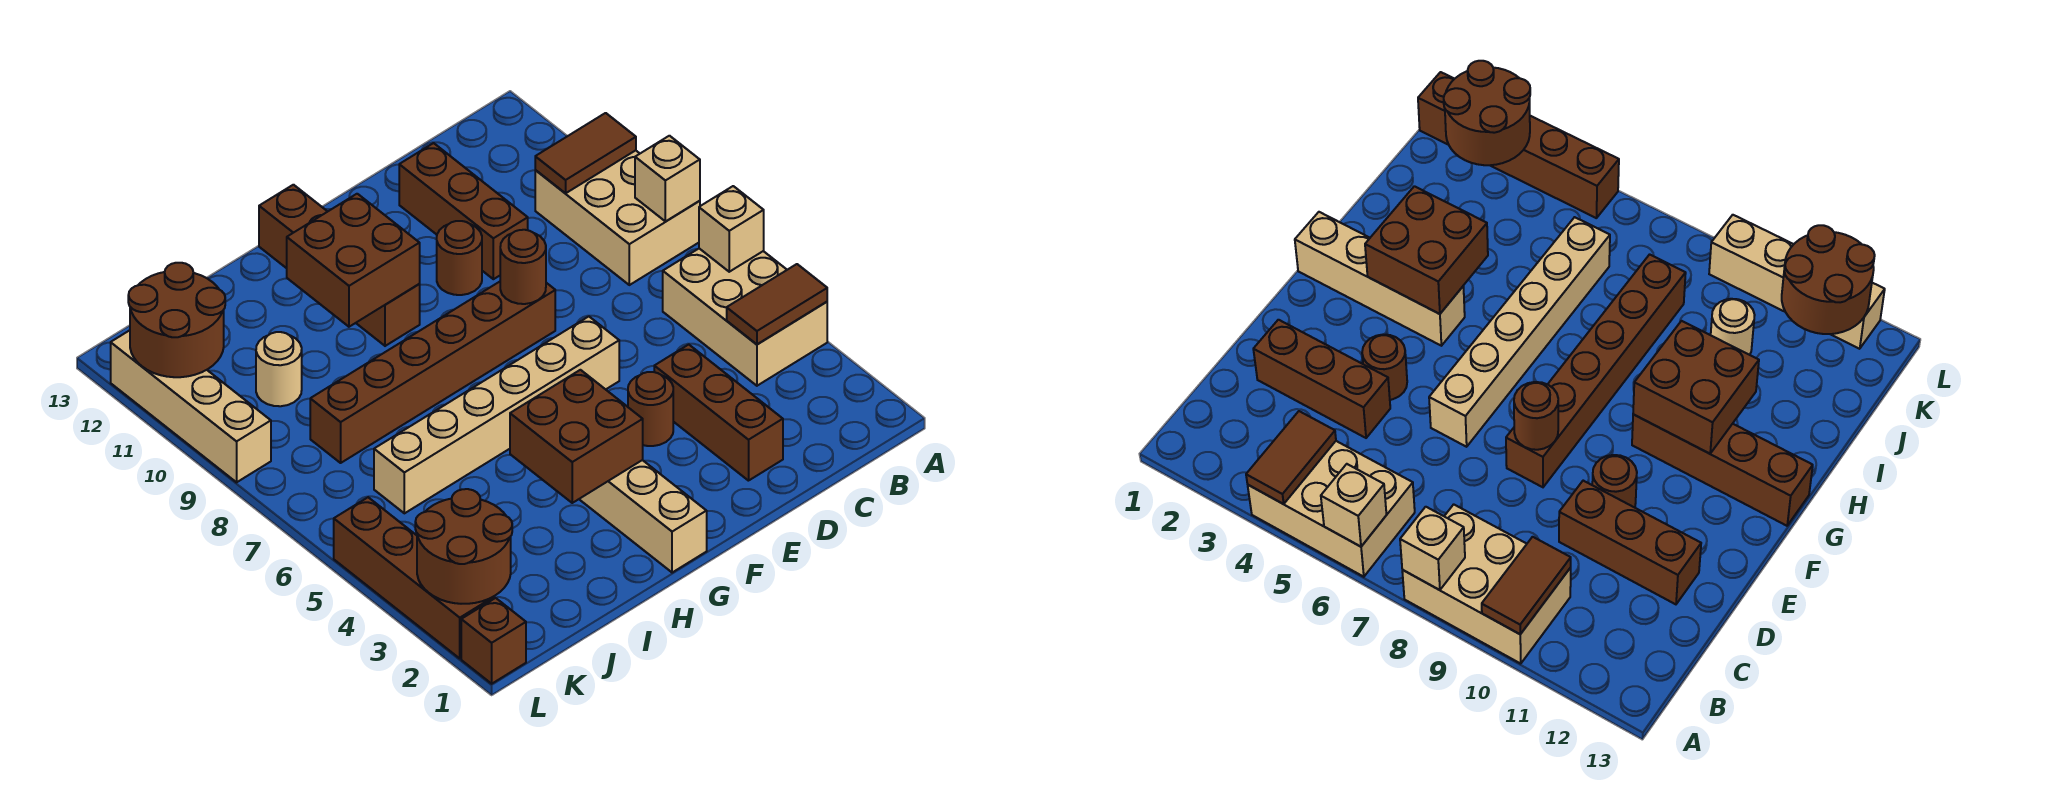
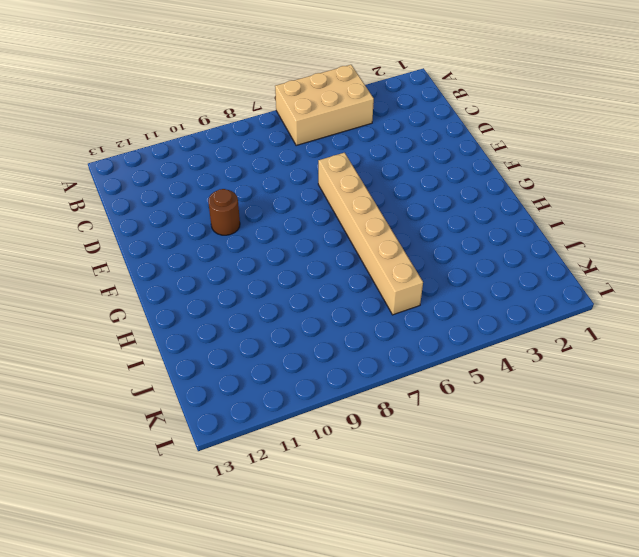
none -> tan 2x3 brick [535,150,700,285]
none -> brown 1x3 brick [654,345,783,481]
none -> brown 1x3 brick [399,143,528,279]

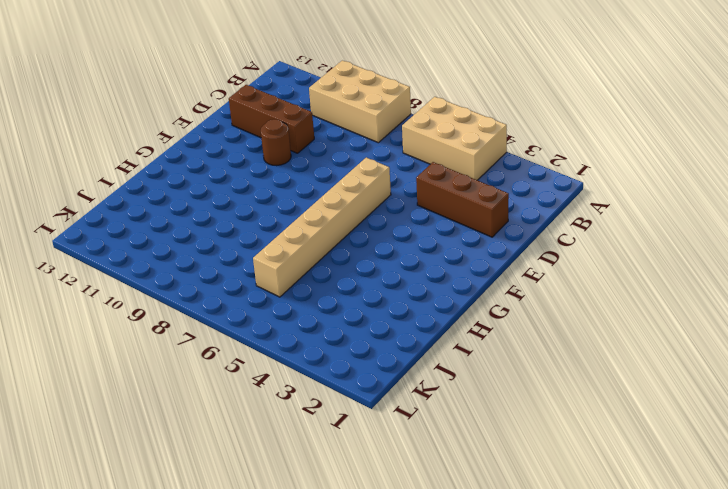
none -> brown 1x1 round brick [628,372,673,446]
none -> brown 1x6 brick [310,282,555,463]
none -> tan 1x4 brick [579,460,707,573]

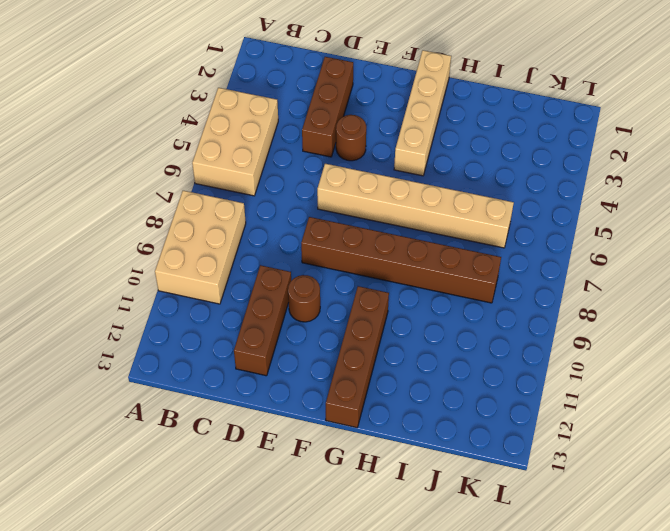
none -> tan 1x1 round brick [256,332,302,406]
none -> brown 1x1 brick [461,598,526,684]
none -> brown 1x4 brick [334,497,494,658]

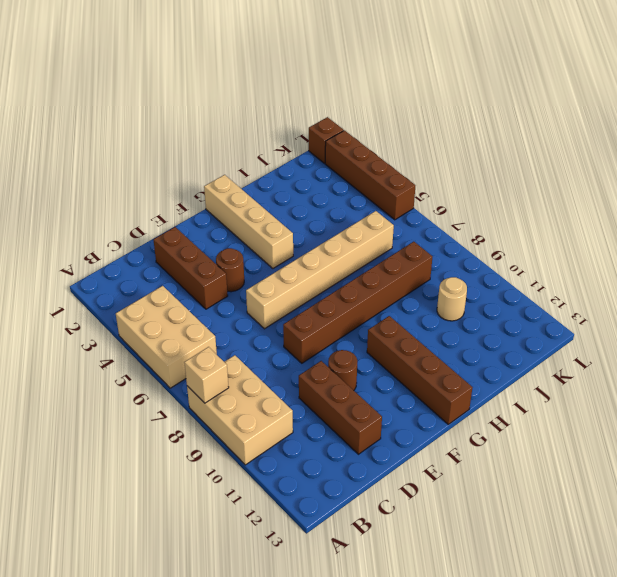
none -> tan 1x4 brick [111,330,271,482]
none -> brown 1x2 tile [727,264,827,344]
none -> tan 1x1 brick [699,186,764,272]

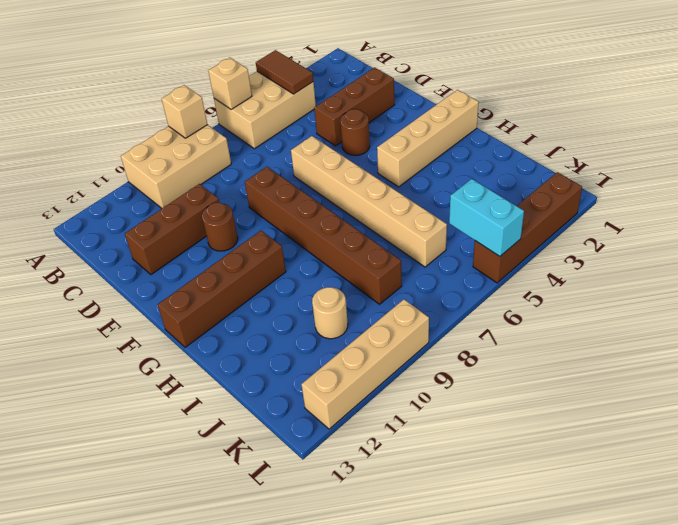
cyan 1x2 brick [449,179,524,256] -> none
none -> brown 1x1 brick [461,598,526,684]
none -> brown 1x2 tile [535,113,636,193]
none -> brown 1x1 round brick [500,230,546,304]

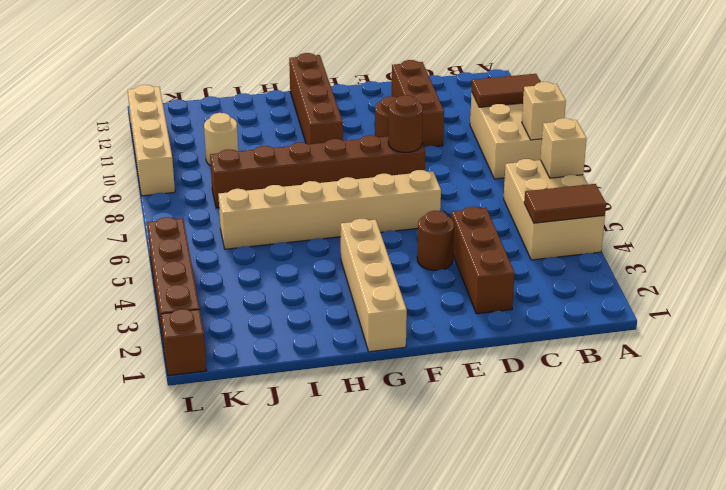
none -> brown 2x2 brick [510,370,643,503]
none -> brown 2x2 brick [287,194,420,327]
none -> brown 2x2 round brick [415,489,512,604]

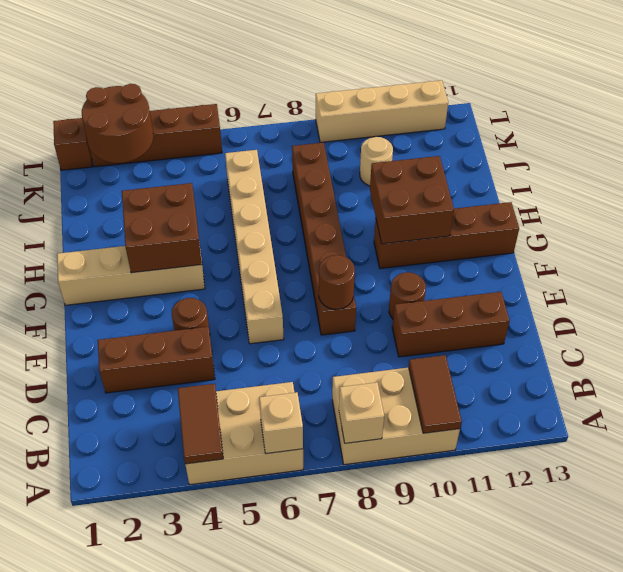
none -> brown 2x2 round brick [128,263,225,377]

